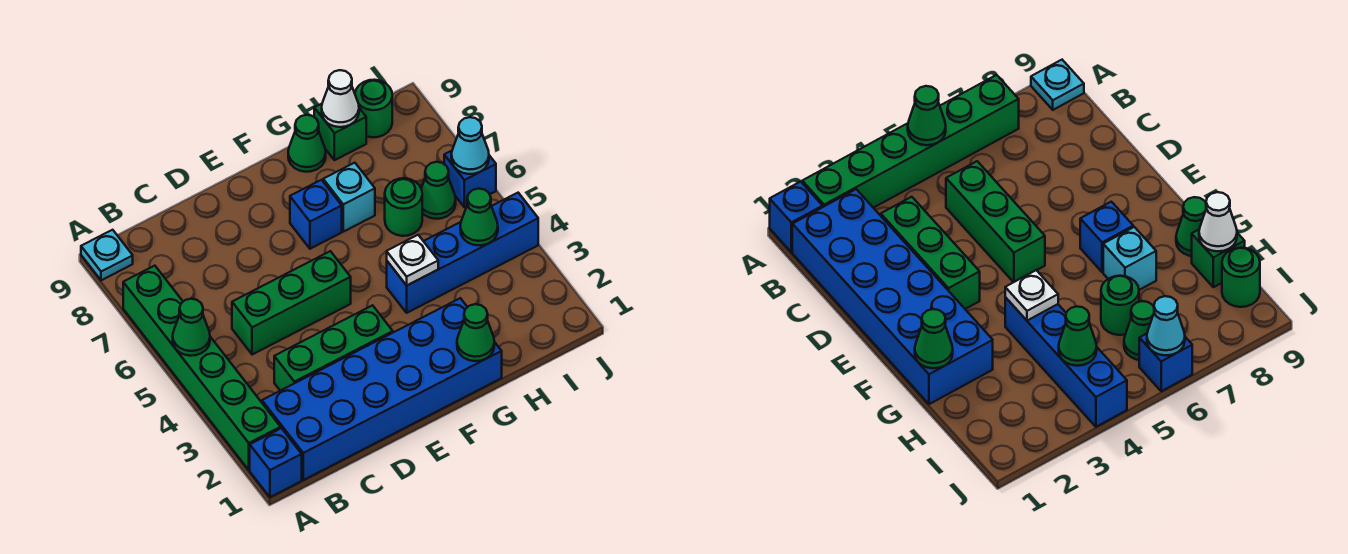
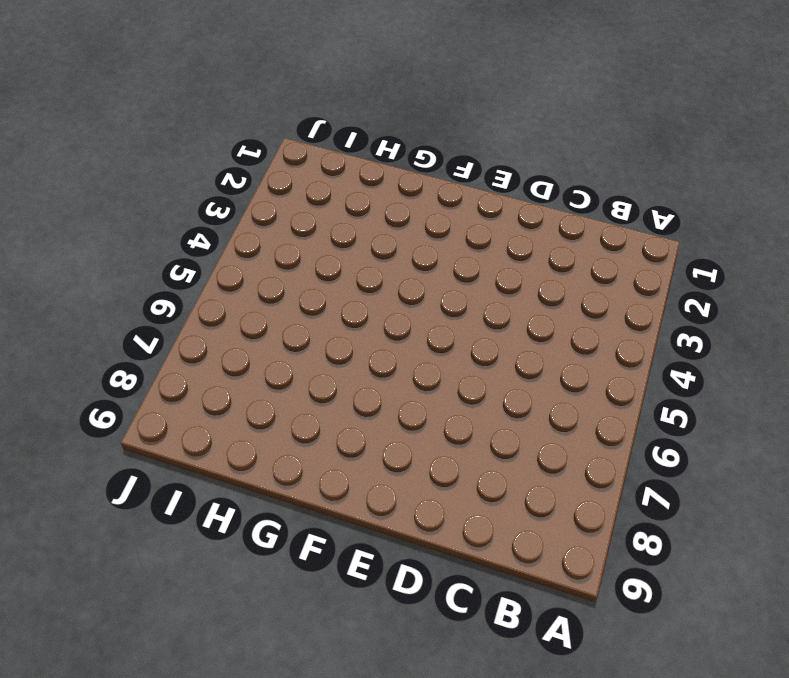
none -> blue 1x1 brick [250,428,302,497]
none -> green 1x6 brick [123,266,281,470]
none -> cyan 1x1 plate [81,230,133,280]

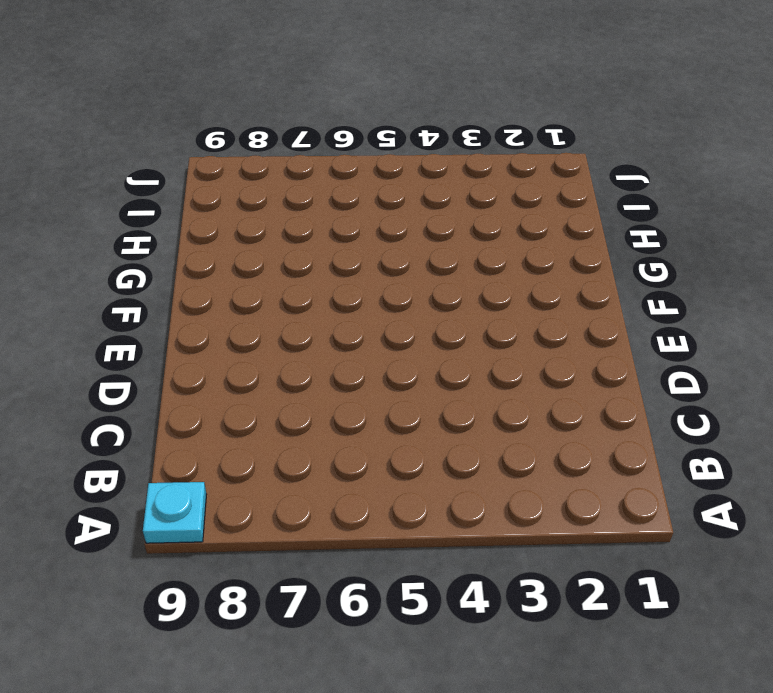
none -> blue 1x1 brick [250,428,302,497]
none -> green 1x6 brick [123,266,281,470]
none -> blue 2x6 brick [262,298,502,480]

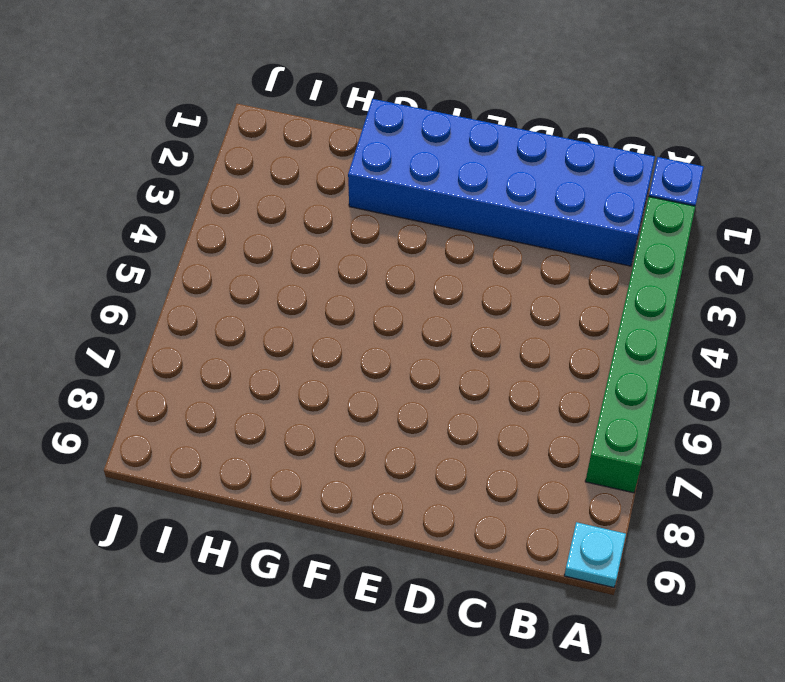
none -> green 1x3 brick [274,305,393,391]
none -> green 1x3 brick [232,251,351,355]
none -> blue 1x1 brick [290,180,342,249]

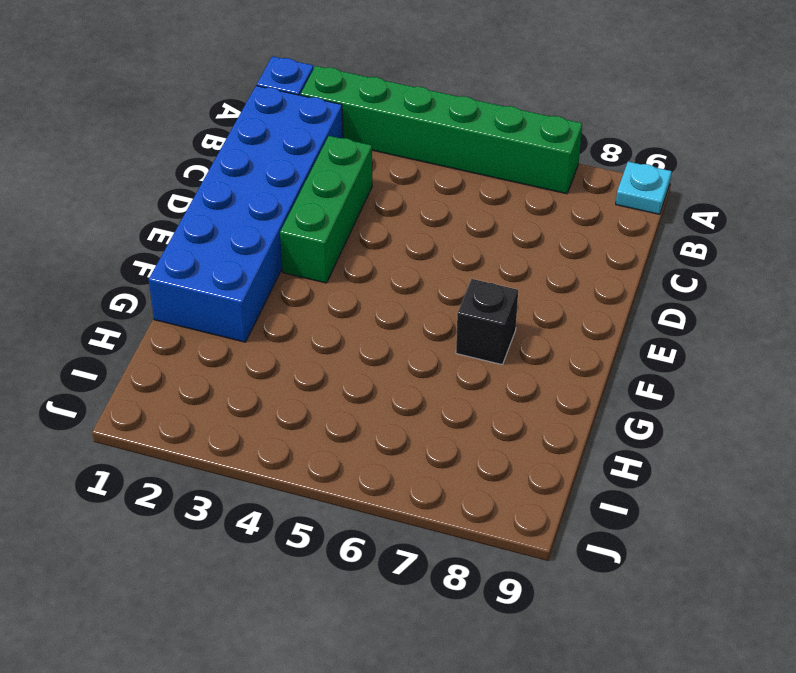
black 1x1 brick [456,279,518,365] -> blue 1x1 brick [290,180,342,249]
none -> green 1x3 brick [232,251,351,355]
none -> blue 1x4 brick [387,193,538,313]
none -> cyan 1x1 brick [323,163,375,232]

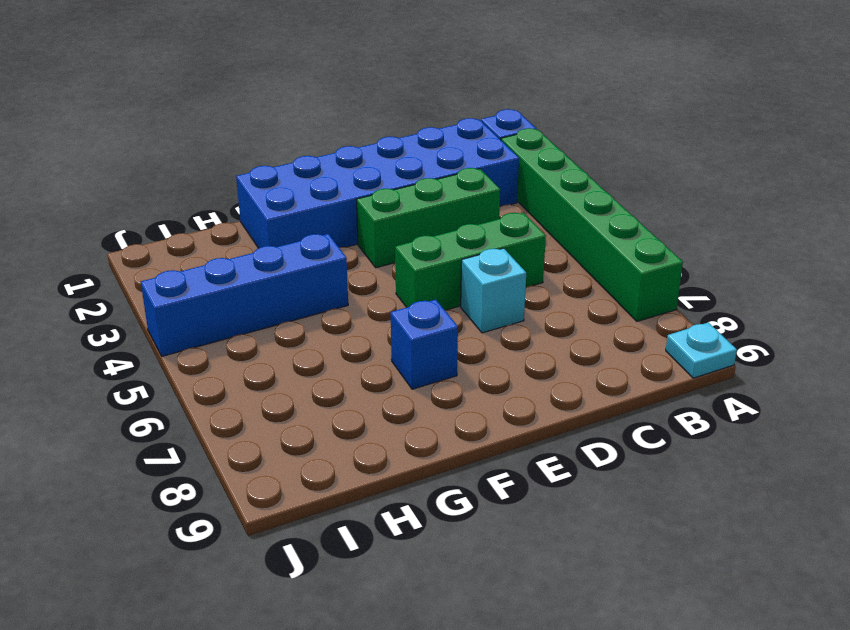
cyan 1x1 brick [461,248,526,333] -> cyan 1x1 brick moved to [323,163,375,232]
none -> green 1x1 cone [288,115,326,172]
none -> green 1x1 round brick [385,178,422,236]
none -> green 1x1 brick [314,104,366,160]

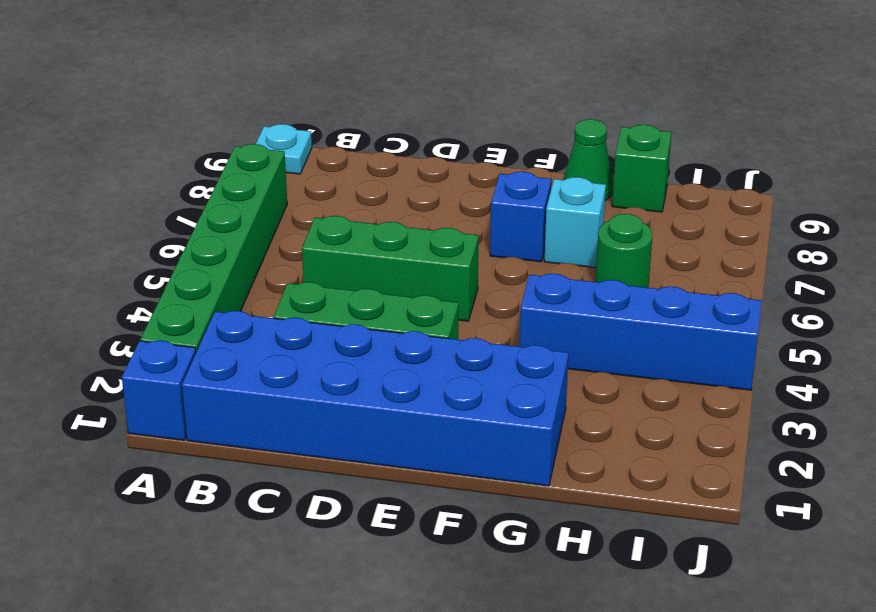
none -> green 1x1 cone [421,162,456,219]
none -> green 1x1 round brick [355,80,392,137]
none -> blue 1x1 brick [444,151,496,207]

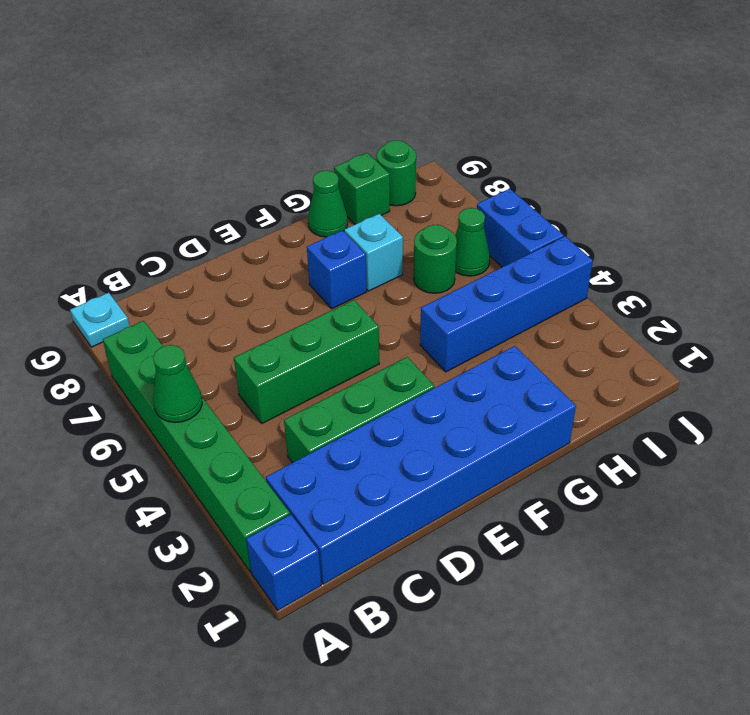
blue 1x2 brick [477,189,564,267] -> blue 1x1 brick [444,151,496,207]
none -> green 1x1 cone [457,304,494,361]
none -> white 1x1 plate [387,235,438,285]
none -> white 1x1 cone [322,70,359,127]

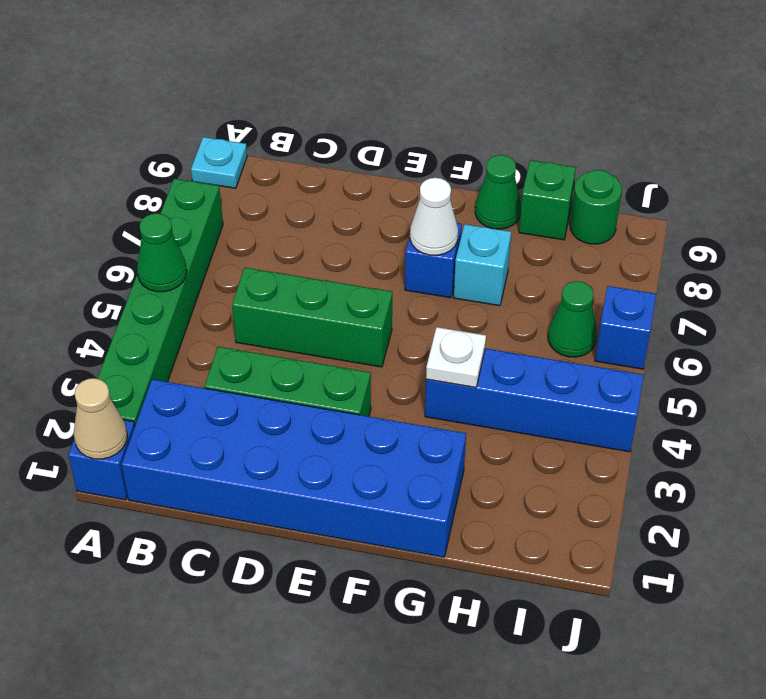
tan 1x1 cone [73,378,127,459] -> none
white 1x1 cone [410,178,458,255] -> white 1x1 cone moved to [322,70,359,127]
none -> green 1x1 round brick [385,178,422,236]
none -> green 1x1 cone [457,304,494,361]
none -> green 1x1 cone [460,189,498,245]

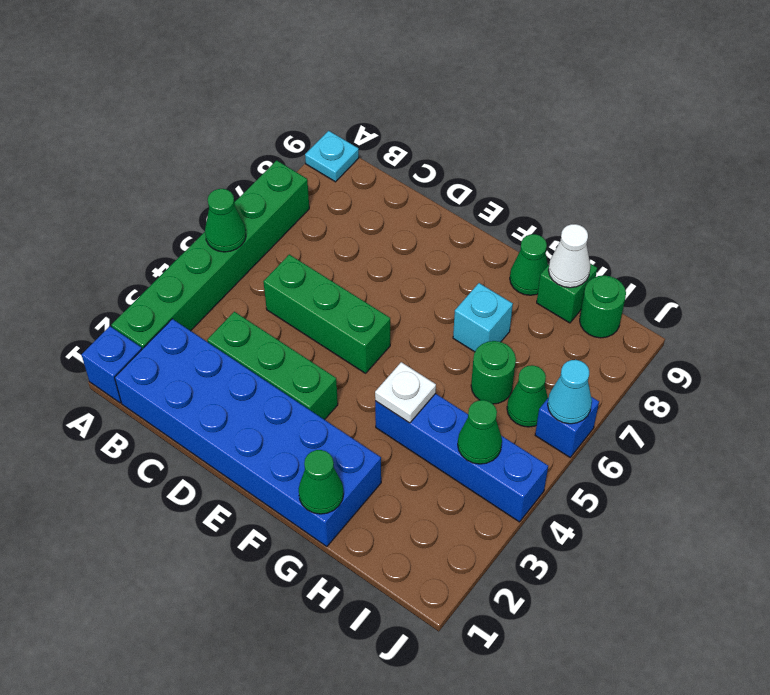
none -> blue 1x1 brick [290,180,342,249]

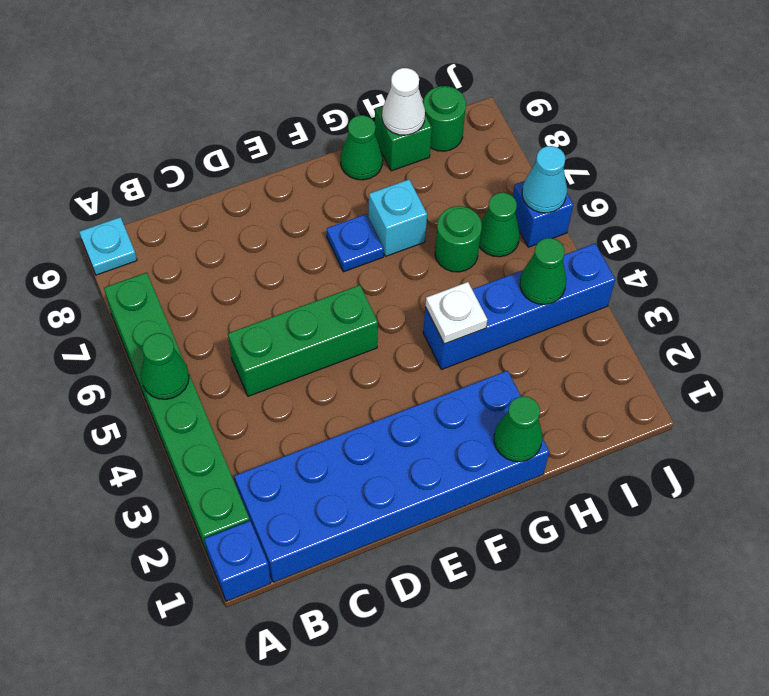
blue 1x1 plate [327,214,384,272] -> blue 1x1 brick [290,180,342,249]
none -> green 1x3 brick [274,305,393,391]

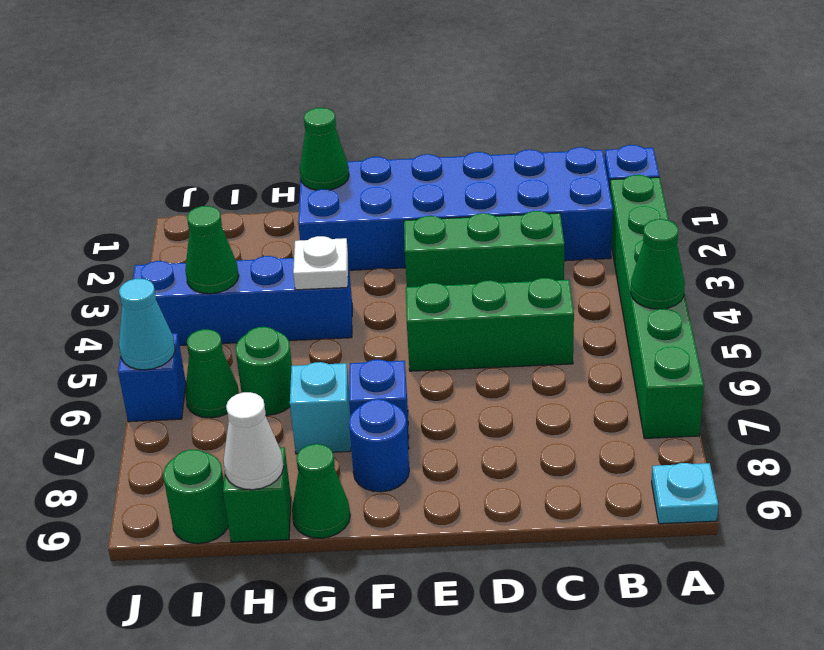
blue 1x1 round brick [349,399,409,492] -> none

